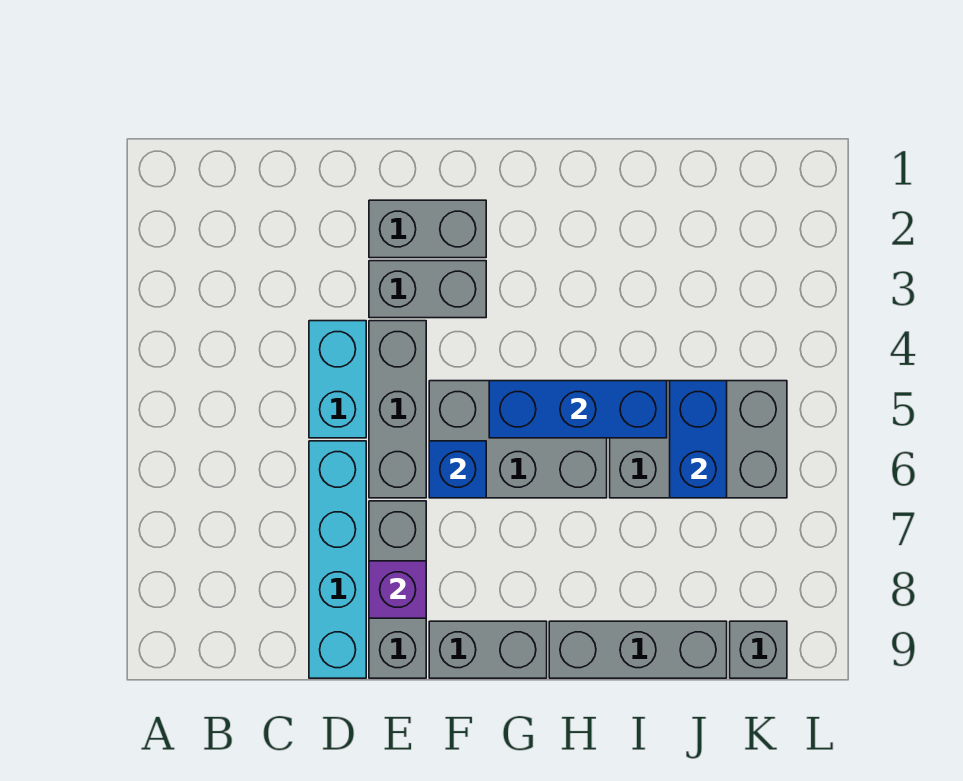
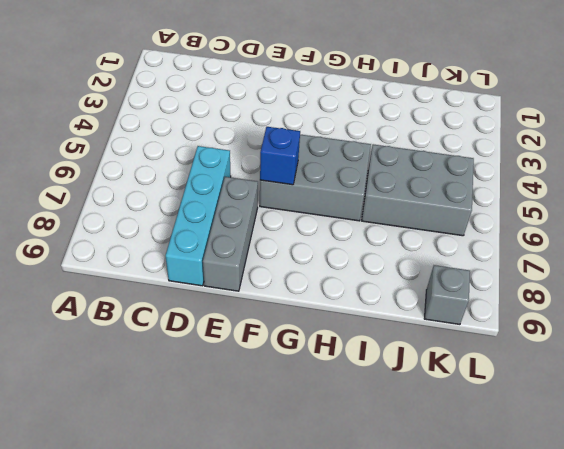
none -> cyan 1x2 brick [309,321,366,438]
none -> grey 1x2 brick [369,200,486,258]
none -> grey 1x2 brick [369,261,486,318]

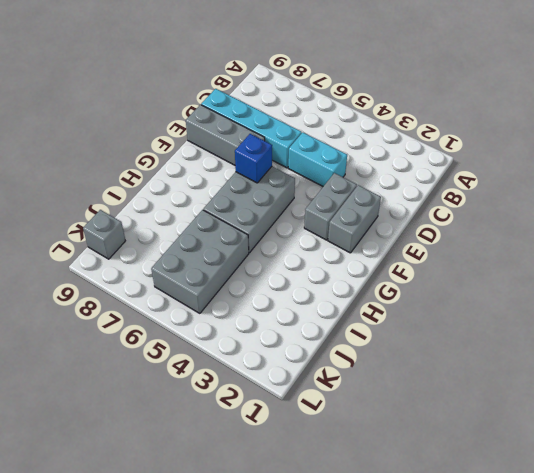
none -> grey 1x3 brick [369,321,426,498]
none -> grey 1x2 brick [429,621,547,678]
none -> grey 1x3 brick [549,621,727,678]

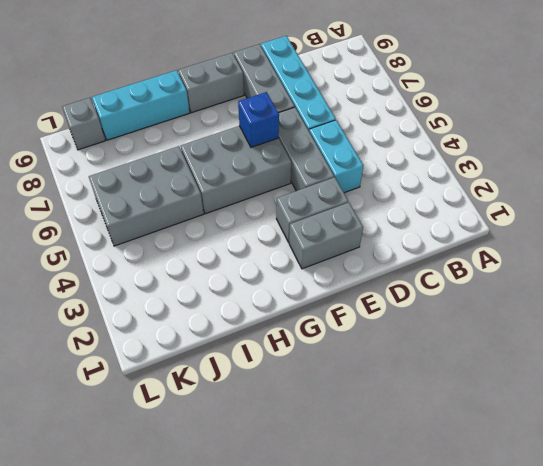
cyan 1x3 brick [92,70,190,140] -> grey 1x3 brick [549,621,727,678]
none -> purple 1x1 brick [369,561,426,618]
none -> blue 1x3 brick [489,381,667,438]
none -> blue 1x2 brick [670,381,727,498]

